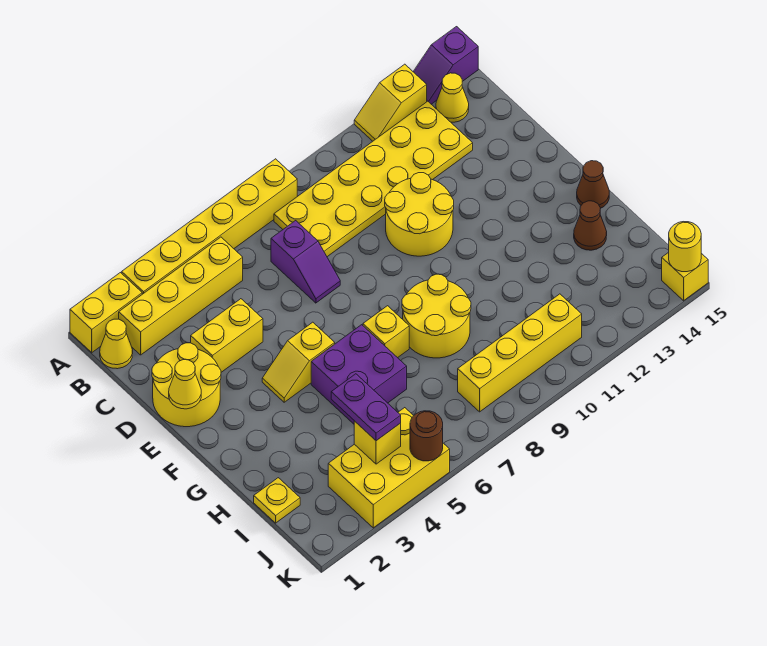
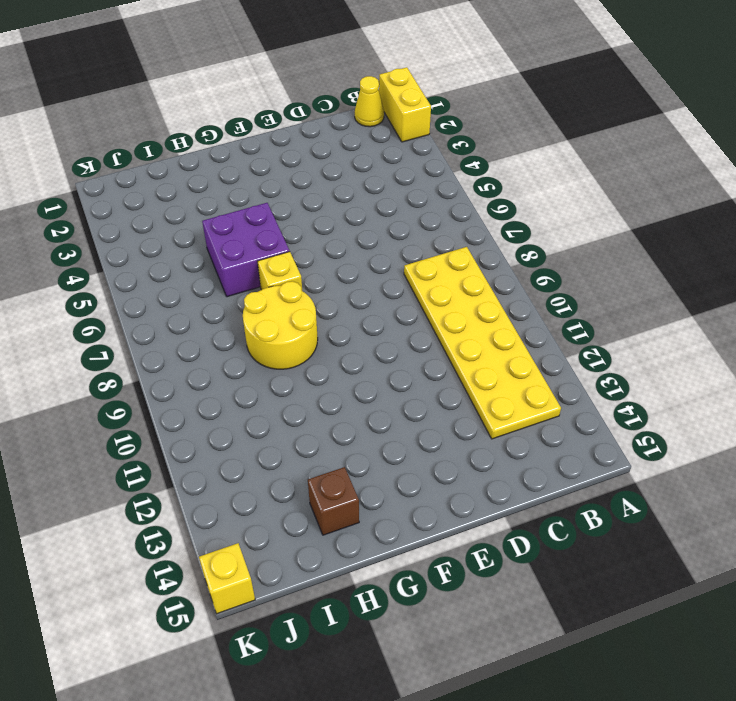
brown 1x1 brick [308,467,359,535] -> brown 1x1 cone [574,201,607,250]
none -> yellow 1x6 brick [122,159,297,294]
none -> yellow 1x2 slope [354,64,427,141]
none -> purple 1x2 slope [413,27,478,104]

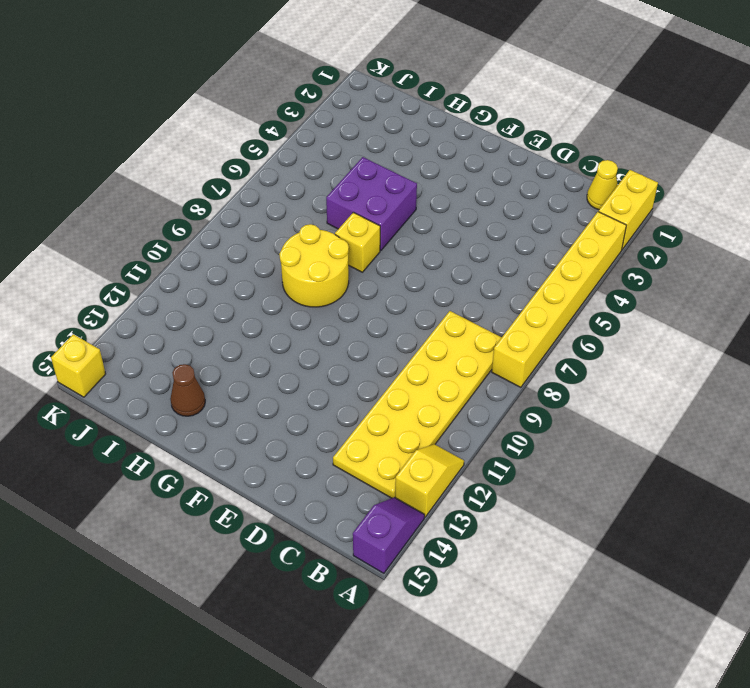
none -> yellow 1x4 brick [119,237,243,355]
none -> yellow 1x1 cone [436,73,469,122]
none -> purple 1x2 slope [271,221,340,303]

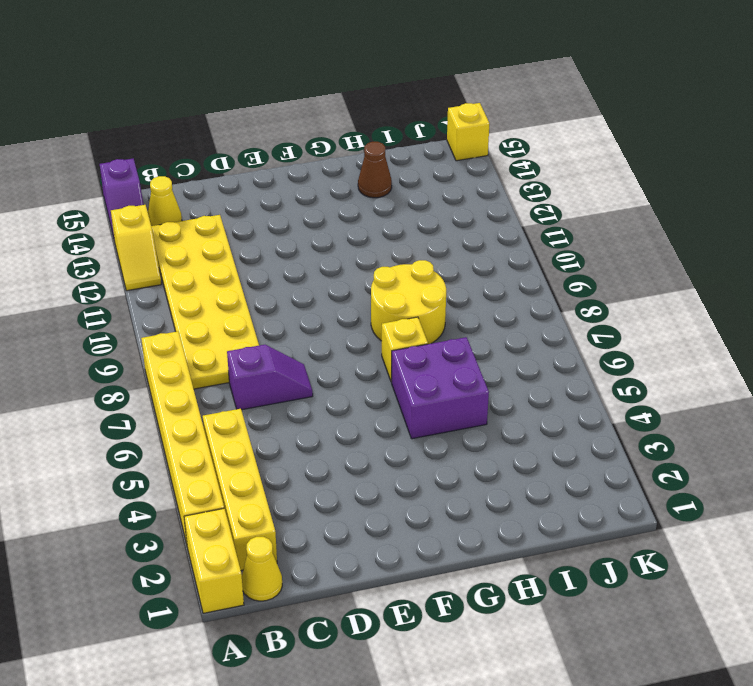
none -> yellow 2x2 round brick [152,343,221,427]
none -> yellow 1x2 brick [191,299,263,372]
none -> yellow 2x2 round brick [385,173,454,256]

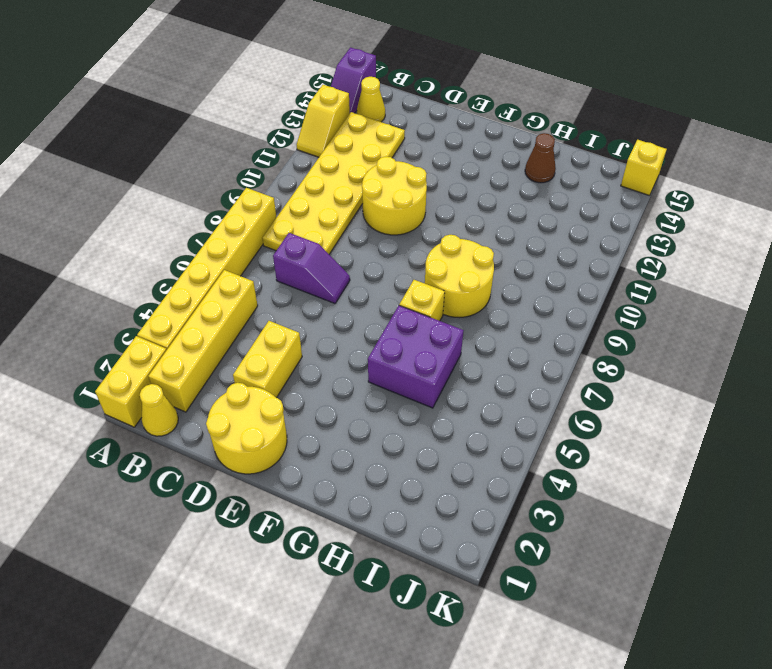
none -> yellow 1x2 slope [262,322,335,402]
none -> brown 1x1 cone [577,161,609,209]
none -> yellow 1x1 plate [254,478,300,523]

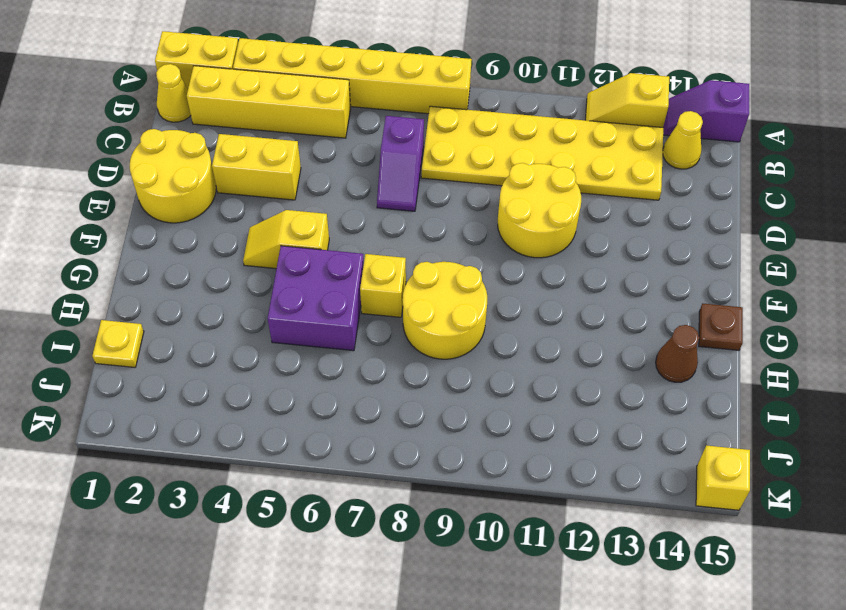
brown 1x1 plate [699,303,743,350] -> brown 1x1 cone [577,161,609,209]
none -> yellow 2x3 brick [328,408,450,528]
none -> yellow 1x4 brick [458,294,582,412]
none -> yellow 1x1 cone [169,360,201,409]

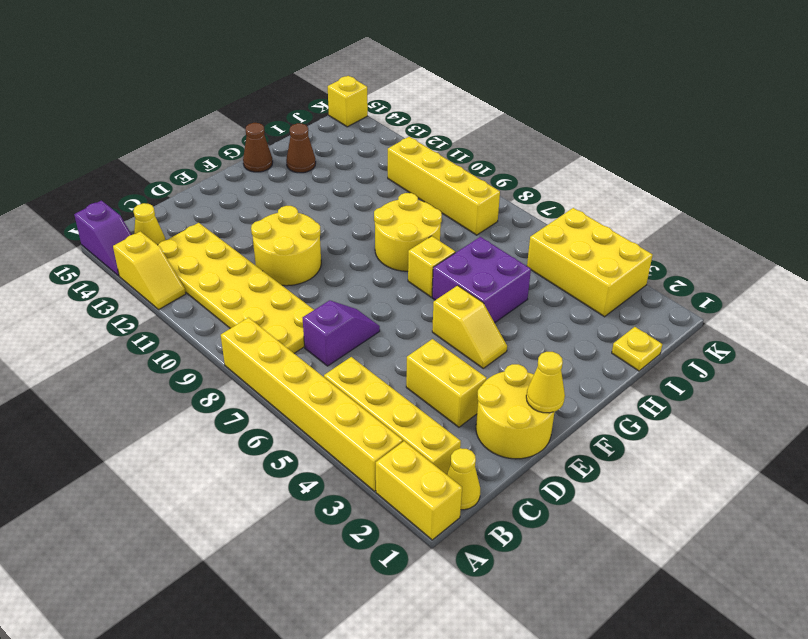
none -> yellow 1x1 brick [354,421,401,464]
none -> brown 1x1 round brick [410,411,443,461]
none -> yellow 1x1 round brick [669,222,701,272]

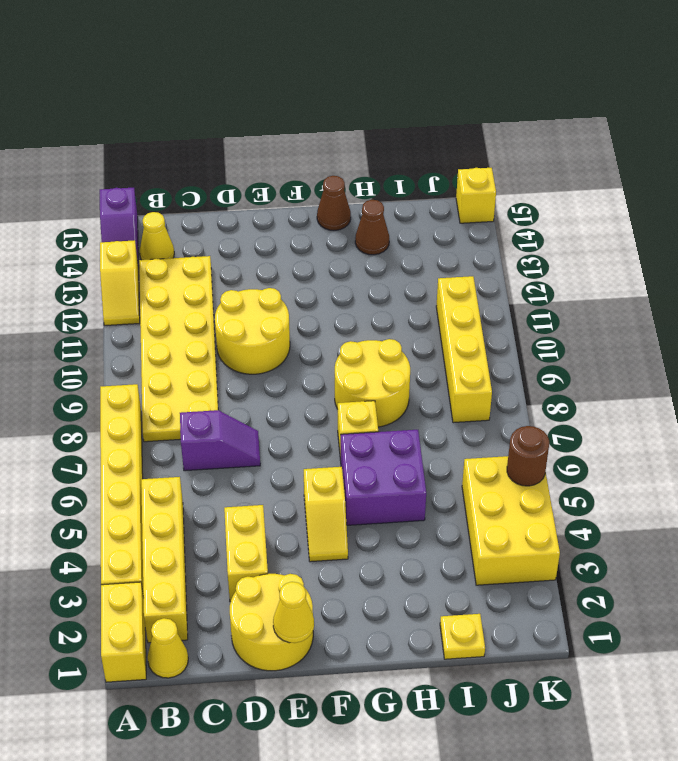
none -> yellow 1x1 brick [354,421,401,464]
none -> yellow 1x1 round brick [669,222,701,272]
none -> purple 1x2 plate [331,374,401,441]

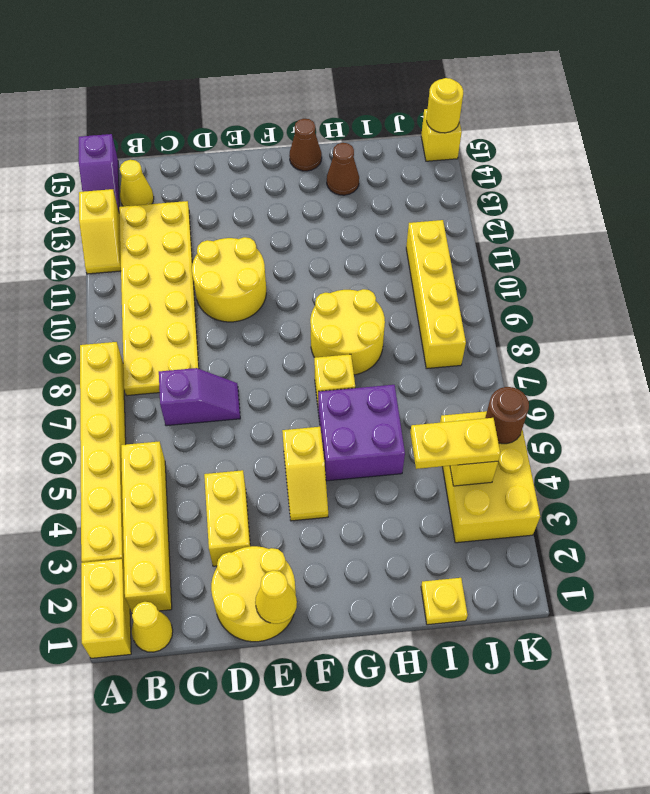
yellow 1x2 plate [410,418,501,469] -> purple 1x2 plate [331,374,401,441]

